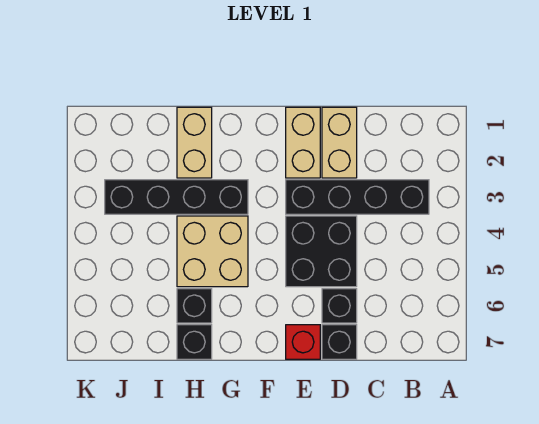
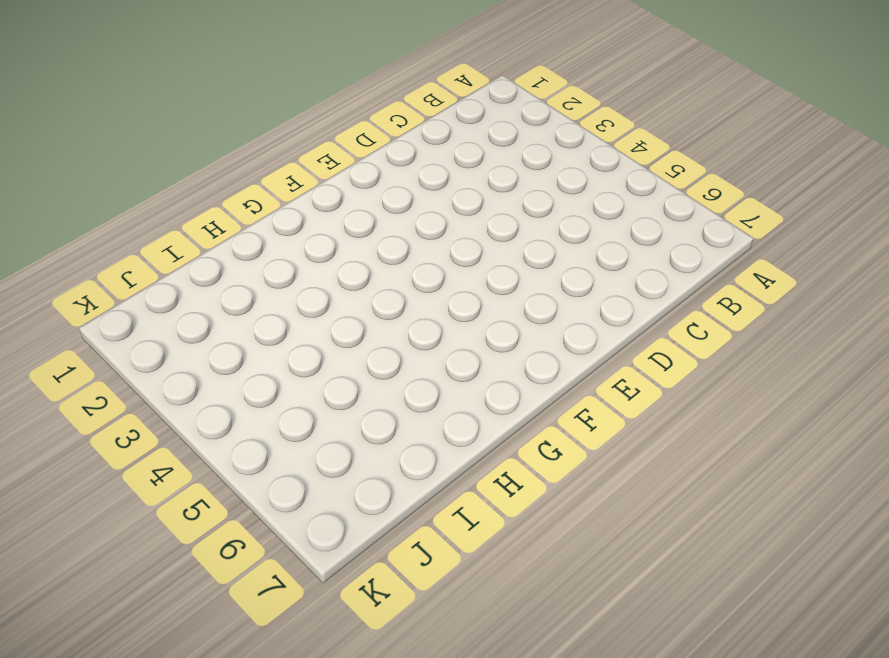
none -> black 1x4 brick [286,180,429,214]
none -> tan 1x2 brick [322,107,357,178]
none -> black 2x2 brick [286,216,357,287]

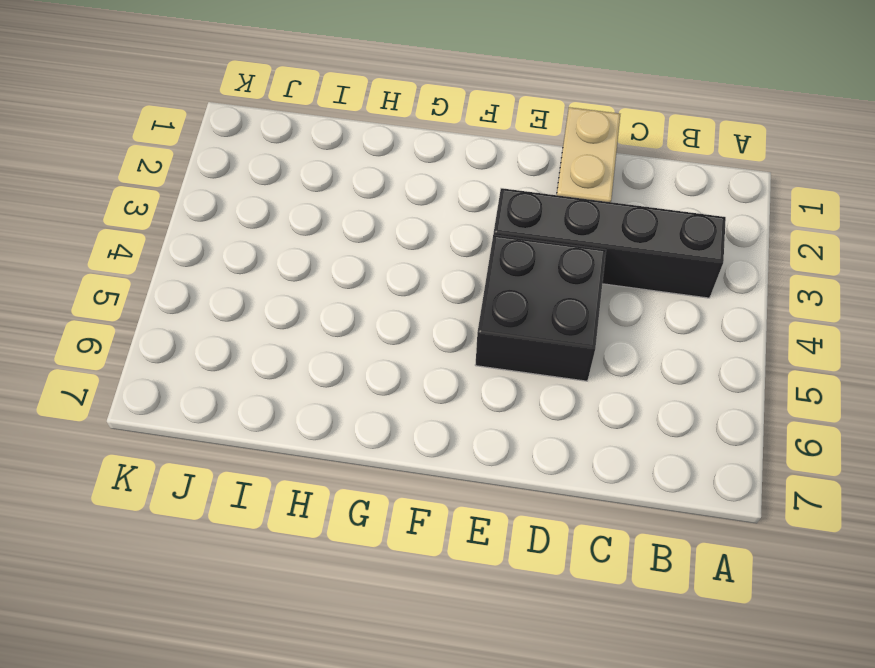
none -> black 1x1 brick [322,289,357,323]
none -> black 1x1 brick [322,325,357,359]
none -> tan 1x2 brick [286,107,320,178]

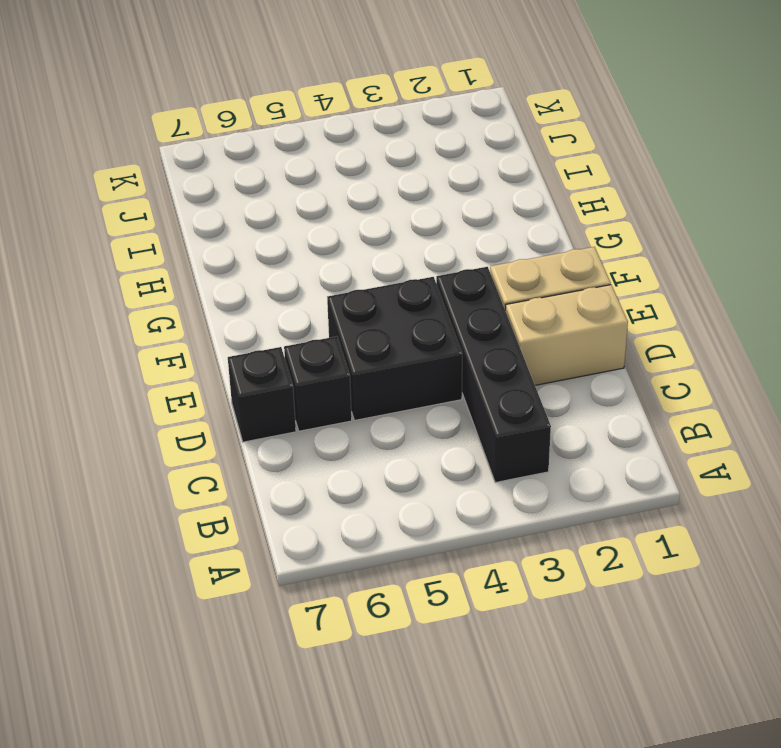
none -> red 1x1 brick [286,325,320,359]
none -> black 1x4 brick [105,180,248,214]
none -> tan 2x2 brick [177,216,248,287]

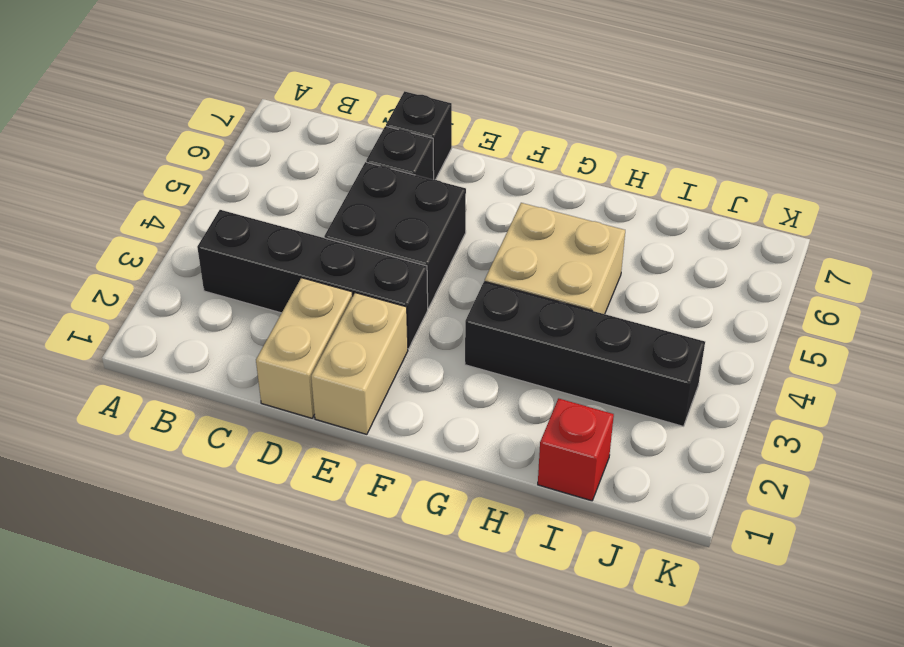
red 1x1 brick [538,398,614,501] -> red 1x1 brick moved to [286,325,320,359]
none -> tan 1x2 brick [177,107,212,178]
none -> black 1x1 brick [177,289,212,323]
none -> black 1x1 brick [177,325,212,359]

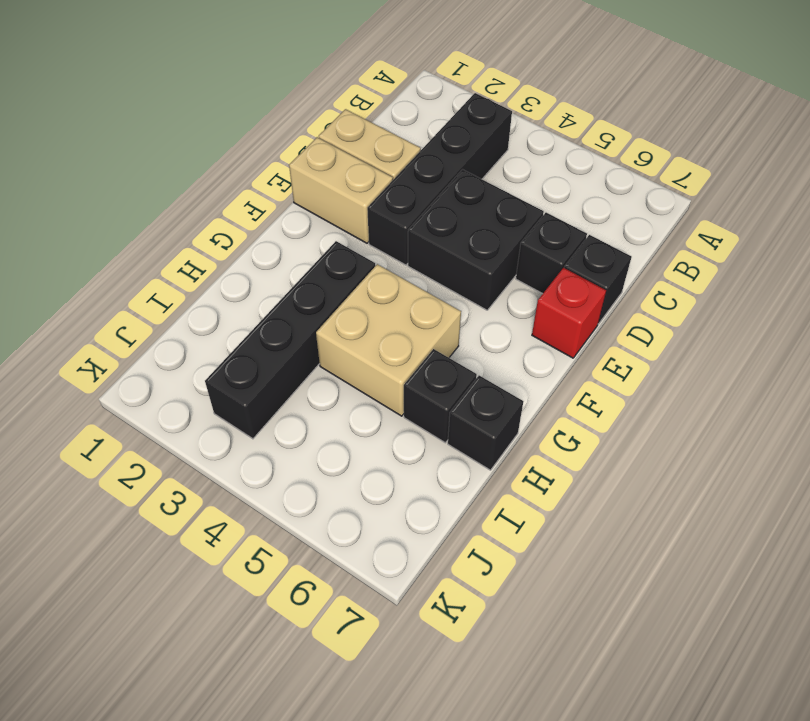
none -> tan 1x2 brick [177,107,212,178]

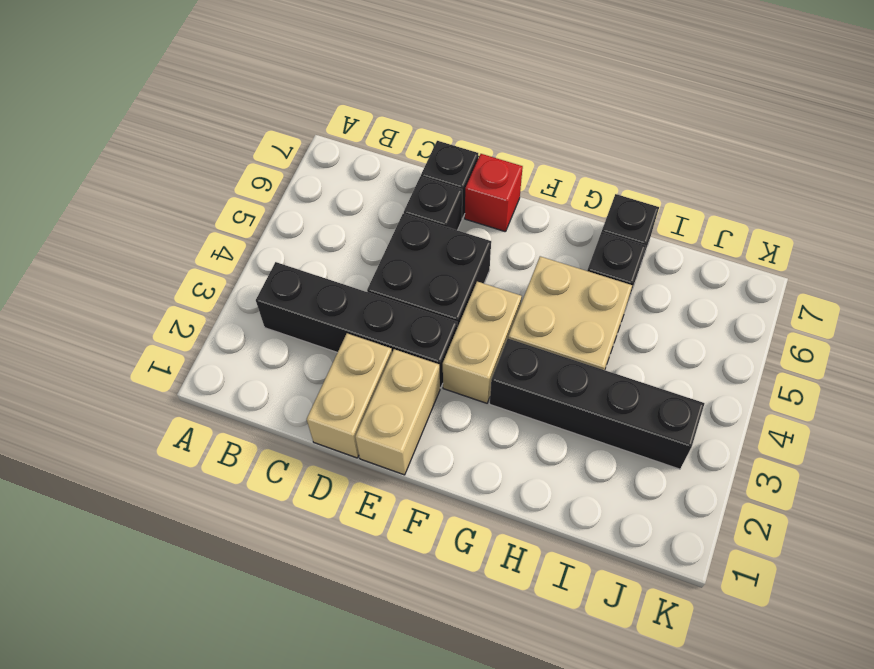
tan 1x2 brick [443,282,522,403] -> tan 1x2 brick moved to [177,107,212,178]

